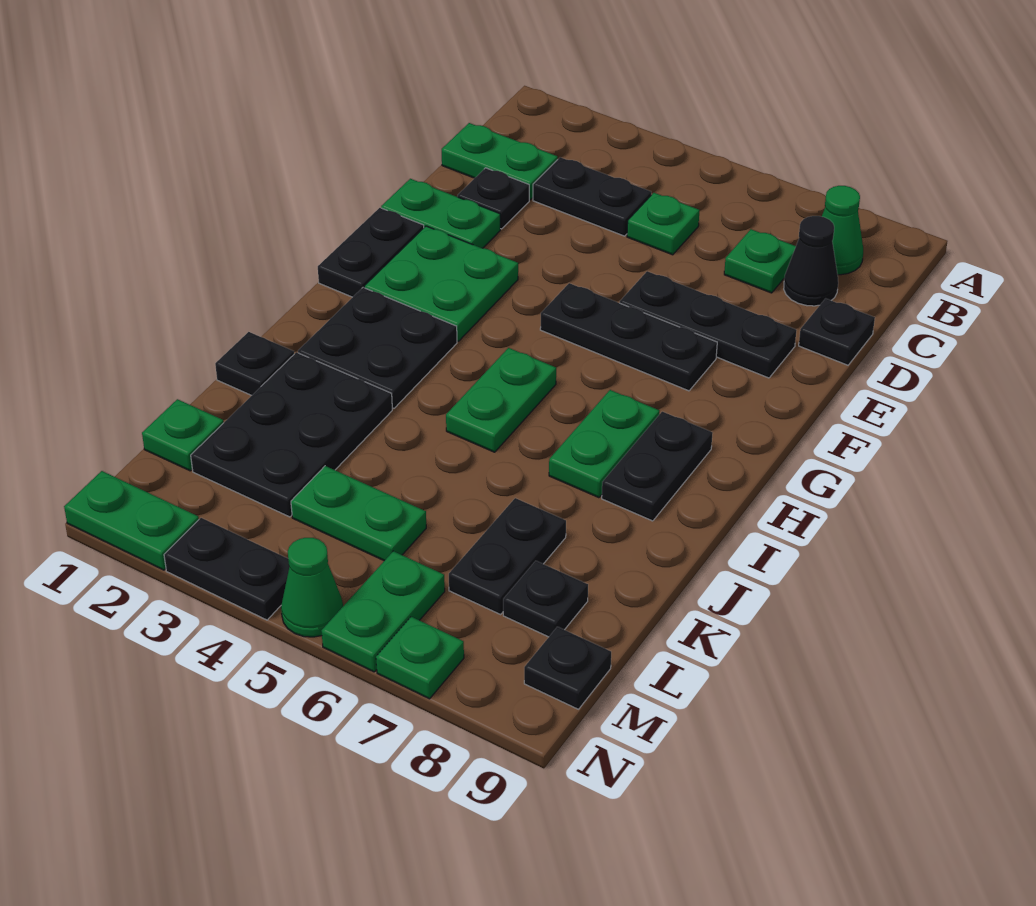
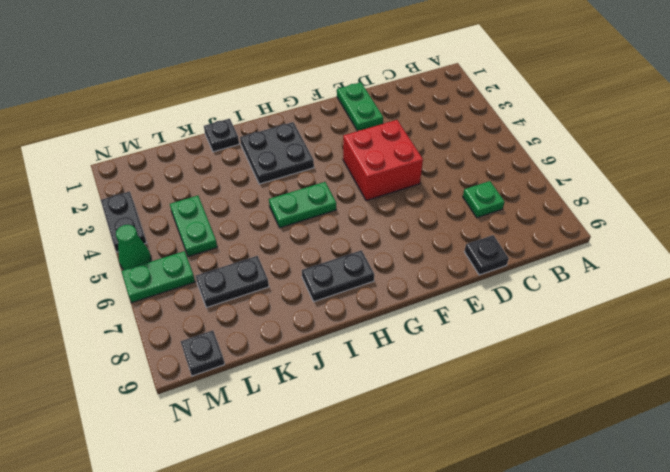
red 2x2 brick [343,120,423,201] -> black 1x3 plate [540,283,717,391]
none -> green 1x1 cone [822,186,863,275]
none -> green 1x2 plate [442,123,558,200]
none -> black 1x2 plate [533,157,651,236]

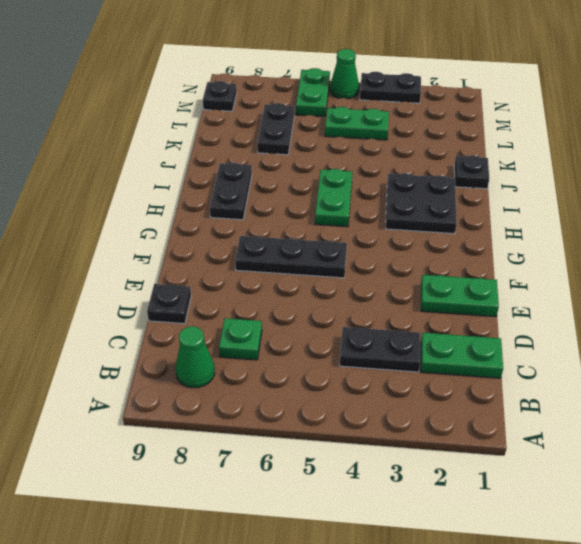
none -> green 1x1 plate [627,193,700,255]
none -> black 1x1 cone [784,216,838,306]
none -> black 1x1 plate [458,168,529,229]

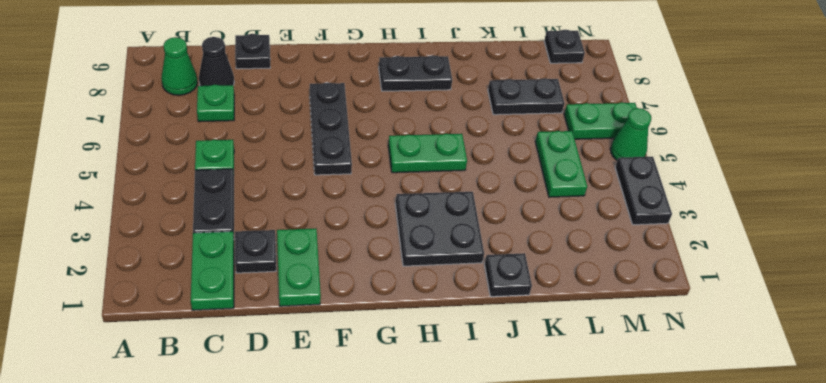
none -> black 1x3 plate [620,271,797,378]
none -> black 1x2 plate [318,208,424,297]
none -> green 2x2 plate [364,226,518,341]

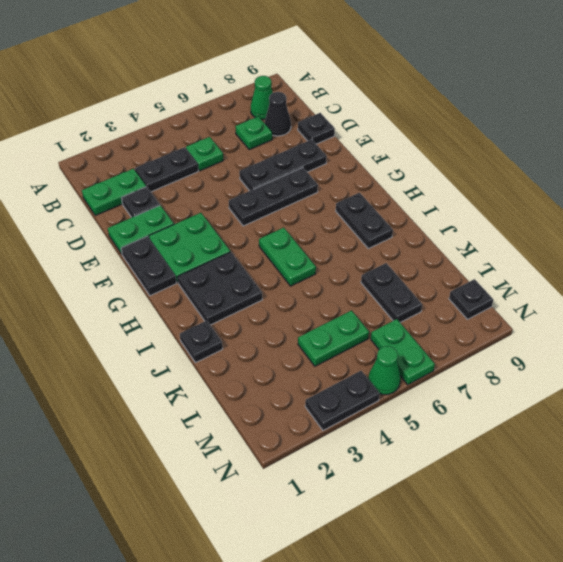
none -> green 1x2 plate [549,390,659,498]
none -> black 2x3 plate [191,352,392,517]
none -> green 1x1 plate [142,399,224,471]

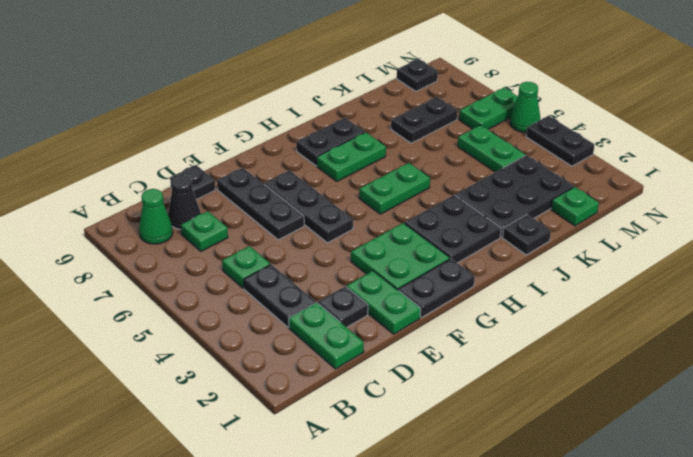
none -> black 1x1 plate [503,561,588,637]
none -> green 1x2 plate [64,471,199,570]
none -> green 1x1 plate [376,617,464,699]

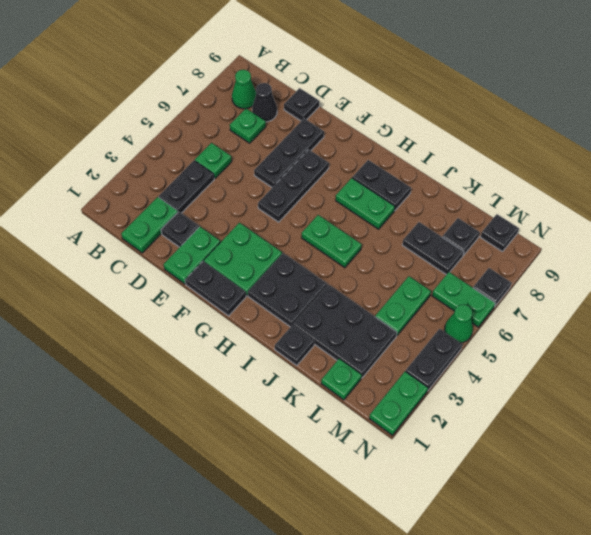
black 1x1 plate [473,268,511,307] -> green 1x1 plate [376,617,464,699]

